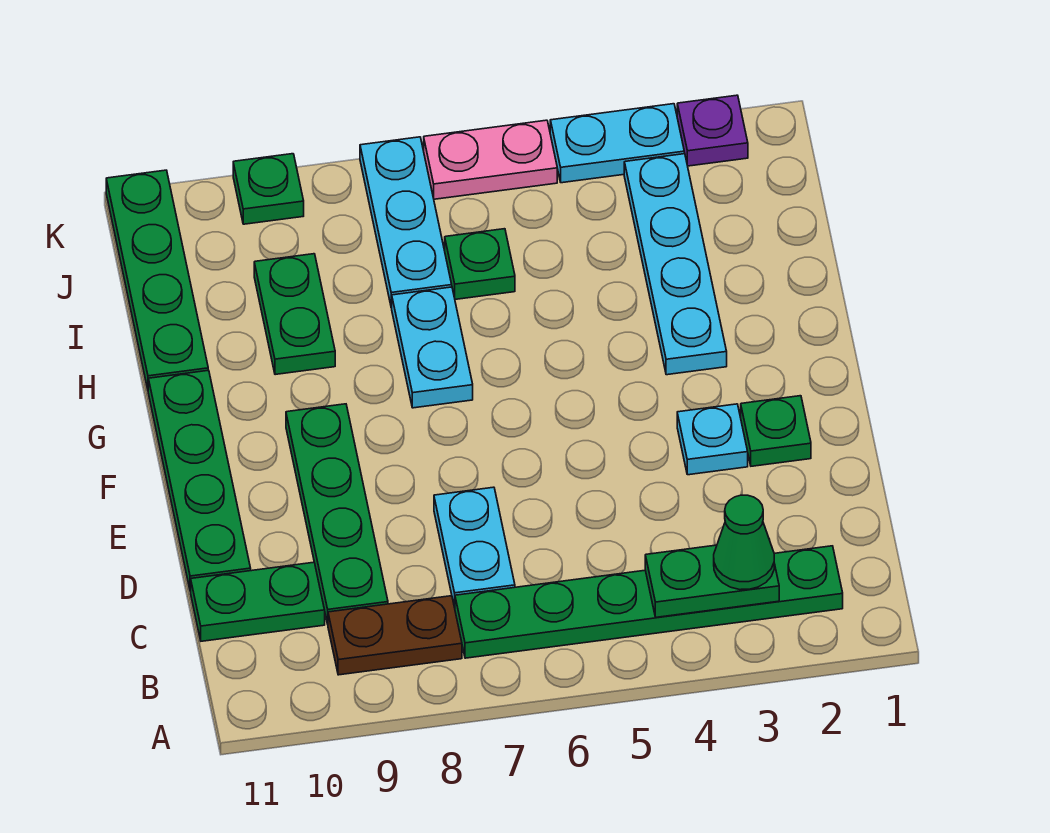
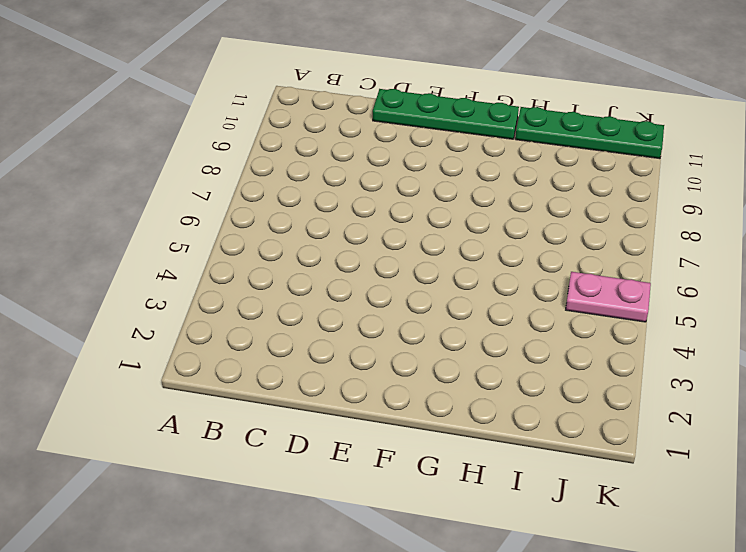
pink 1x2 plate [566,272,651,322] -> pink 1x2 plate turned to [423,120,557,199]
none -> green 1x6 plate [455,546,843,658]
none -> brown 1x2 plate [328,596,462,675]
none -> cyan 1x2 plate [434,487,515,607]

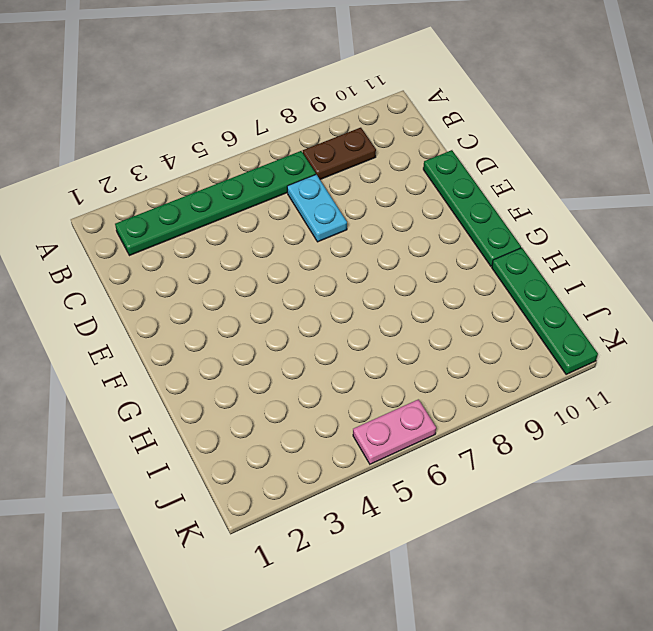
none -> green 1x4 plate [286,404,388,624]
none -> green 1x2 plate [191,562,325,641]
none -> green 1x1 plate [741,396,811,466]

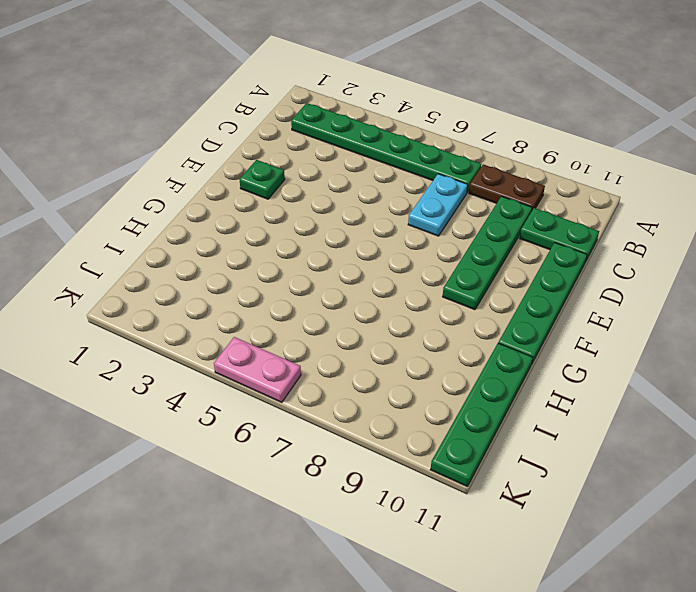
none -> cyan 1x1 plate [677,404,748,475]
none -> cyan 1x4 plate [624,153,727,375]
none -> cyan 1x2 plate [392,287,473,408]

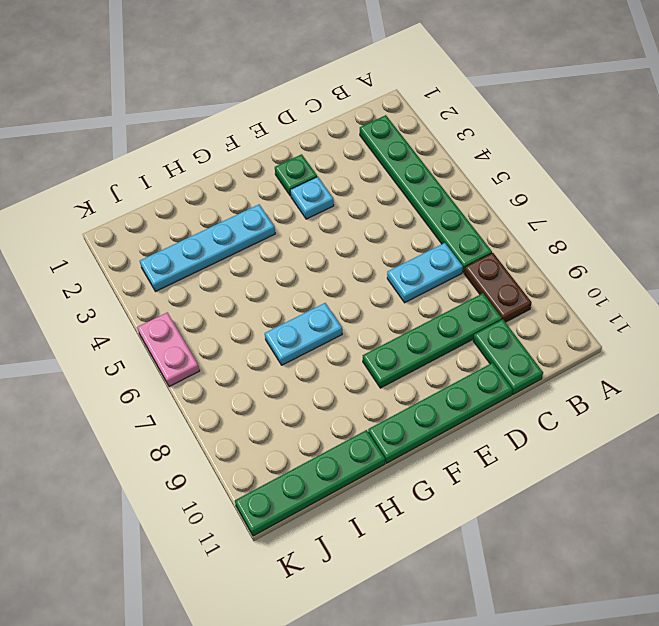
none -> green 1x2 plate [254,254,335,375]
none -> green 1x1 plate [445,229,515,299]
none -> cyan 1x3 plate [360,137,452,308]

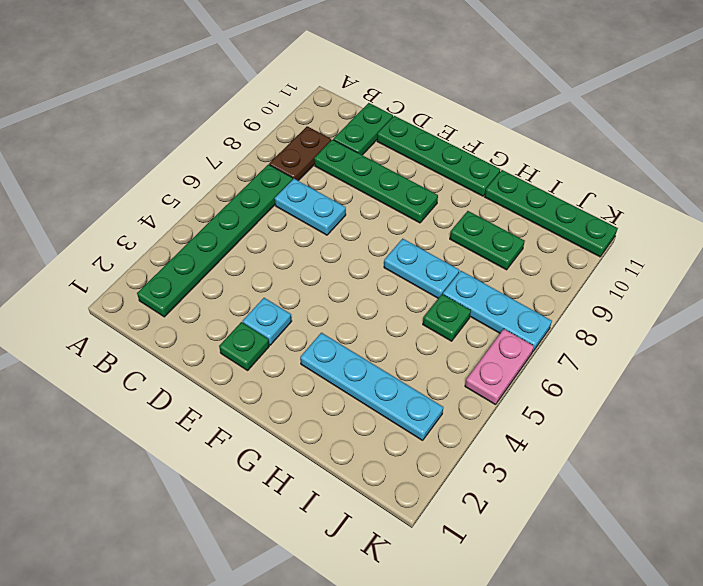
none -> purple 1x1 plate [677,95,748,166]
none -> cyan 1x2 plate [550,104,684,183]
none -> green 1x1 plate [233,154,304,224]

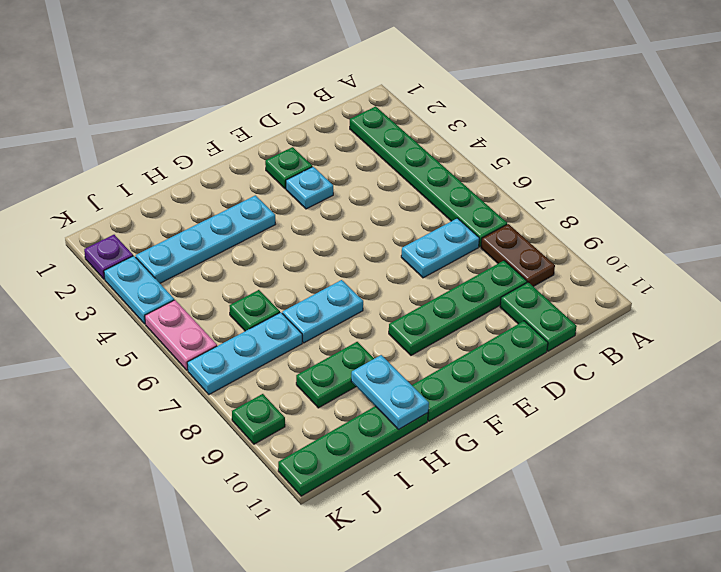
cyan 1x2 plate [351,355,429,429] -> none
none -> green 1x2 plate [645,545,779,617]
none -> green 1x1 cone [714,495,774,590]

